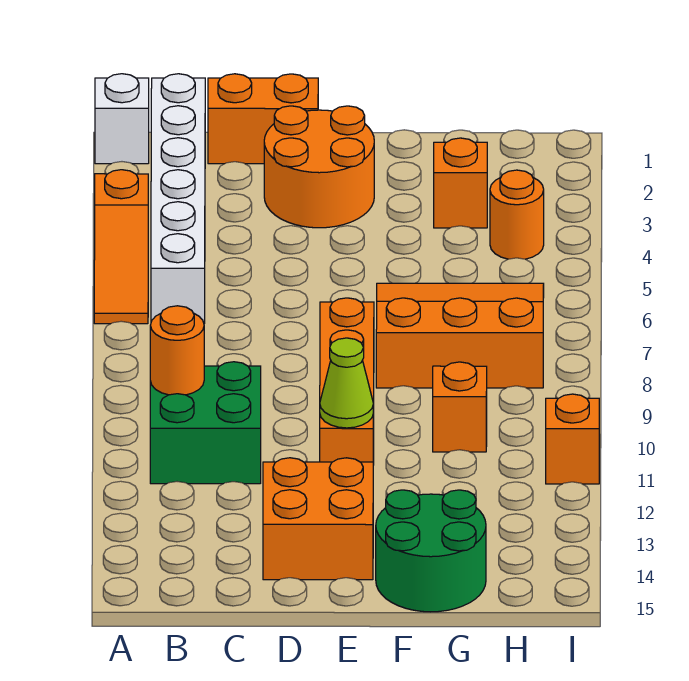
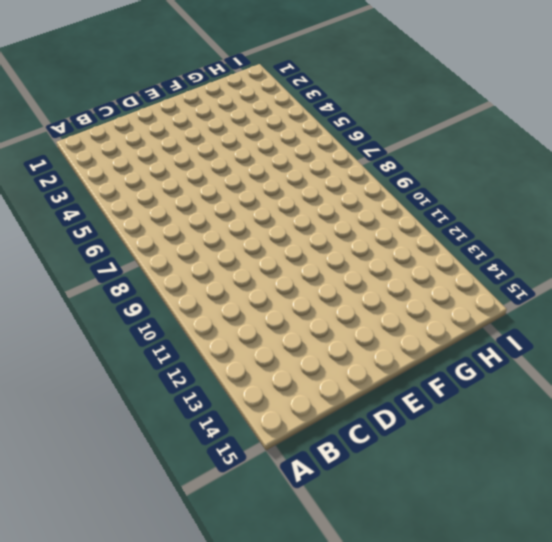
none -> white 1x1 brick [95,74,149,164]
none -> orange 1x3 slope [94,170,148,324]
none -> white 1x6 brick [151,74,205,323]

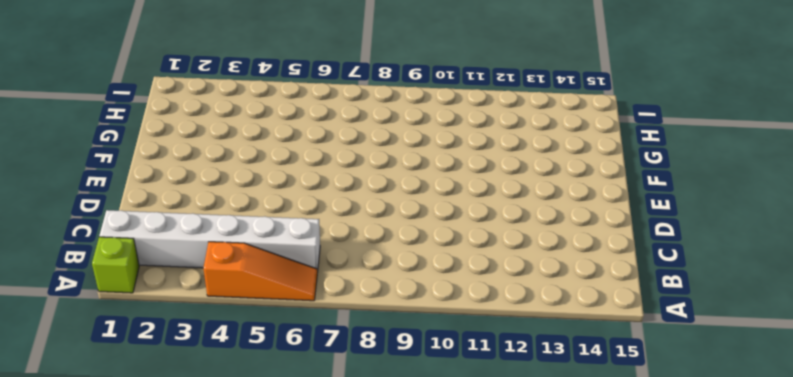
lime 1x1 brick [92,237,139,293] -> white 1x1 brick [95,74,149,164]
none -> green 2x2 brick [150,362,261,484]
none -> orange 1x2 brick [208,74,318,164]
none -> orange 2x2 round brick [264,106,374,228]

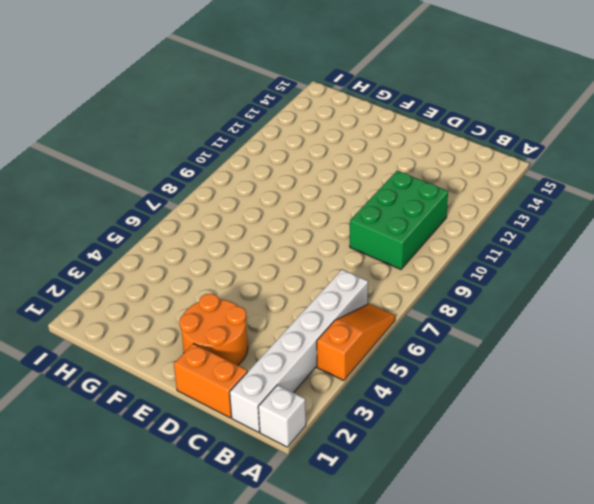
green 2x3 brick [350,171,448,269] -> green 2x2 brick [150,362,261,484]
none -> orange 2x2 brick [263,458,373,580]
none -> orange 1x4 brick [320,298,374,465]
none -> orange 3x3 slope [376,283,544,388]

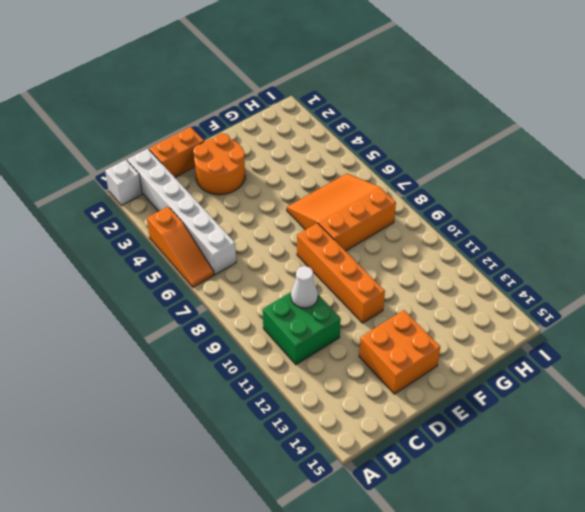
white 1x1 cone [291,266,318,308] -> none
none -> green 2x2 round brick [376,490,486,612]
none -> orange 1x1 brick [434,138,487,228]
none -> orange 1x1 brick [433,362,487,452]

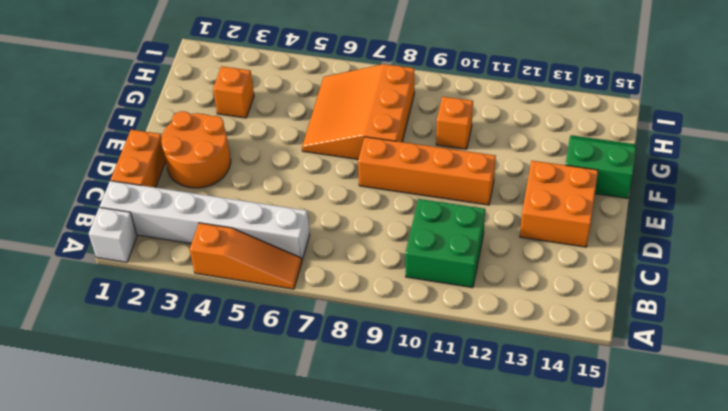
green 2x2 slope [566,135,636,198] -> green 2x2 round brick [376,490,486,612]
none -> orange 1x1 round brick [490,170,544,259]
none -> orange 1x1 brick [546,394,599,484]
none -> orange 1x1 round brick [150,306,204,395]

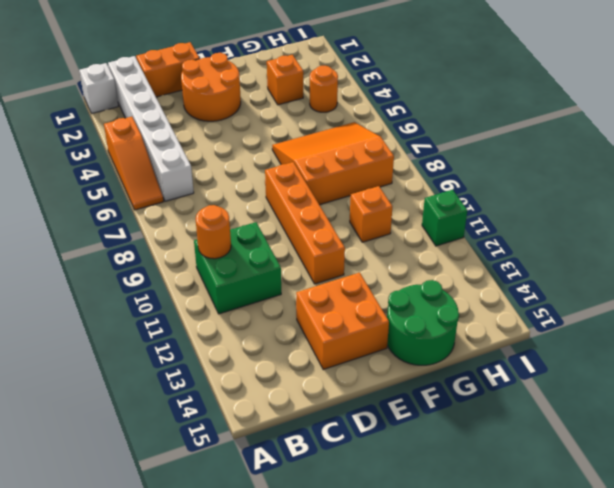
green 1x1 brick [422,190,467,246] -> orange 1x1 brick [546,394,599,484]
none -> lime 1x1 cone [320,338,373,428]

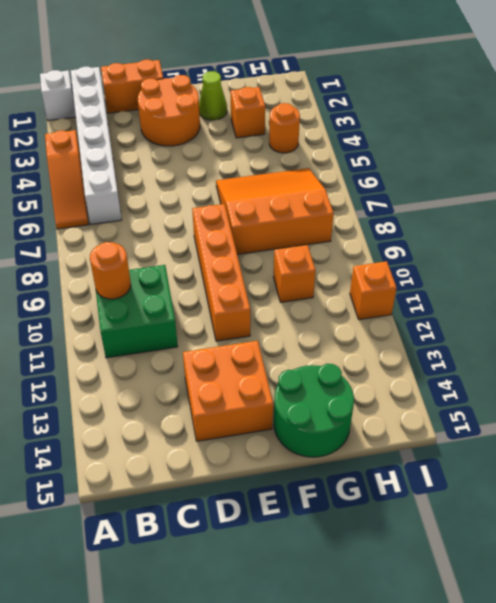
lime 1x1 cone [199,71,227,120] -> lime 1x1 cone moved to [320,338,373,428]

